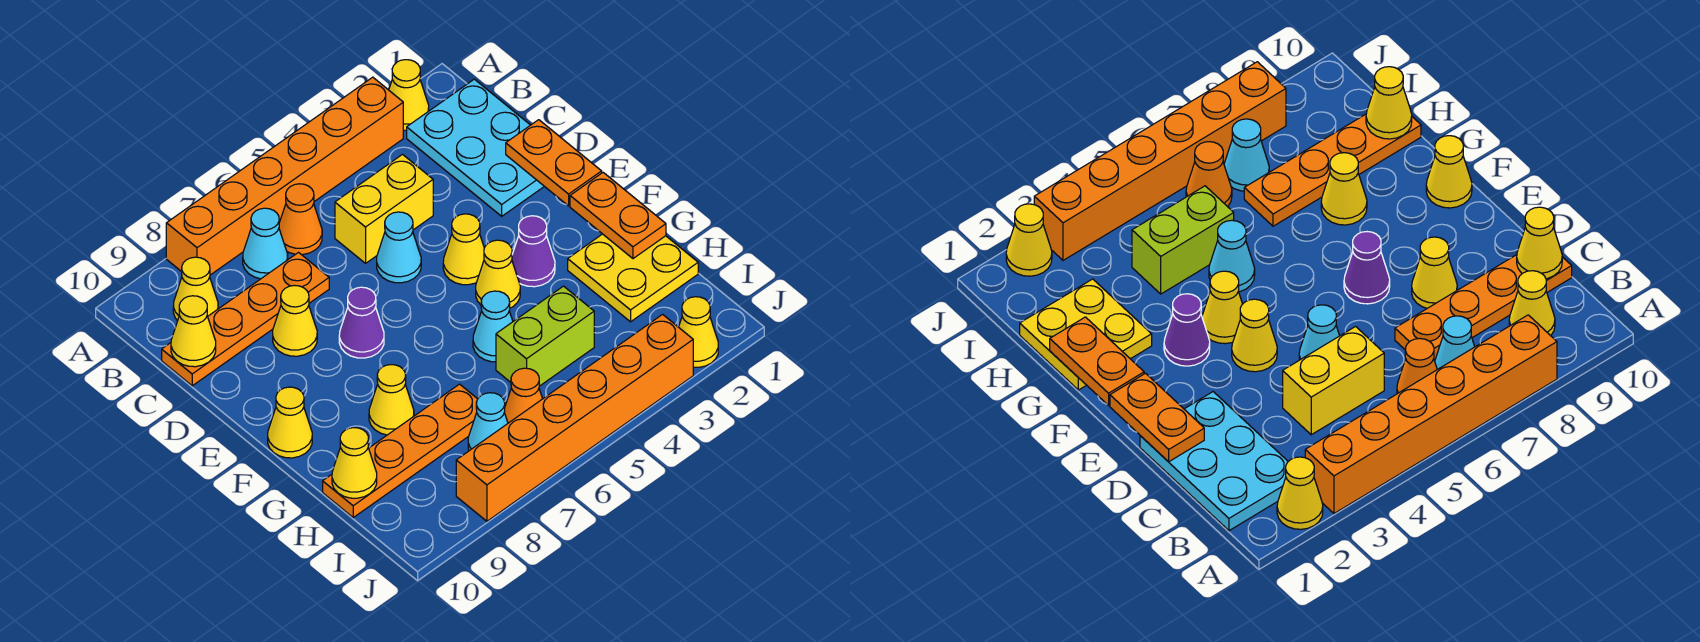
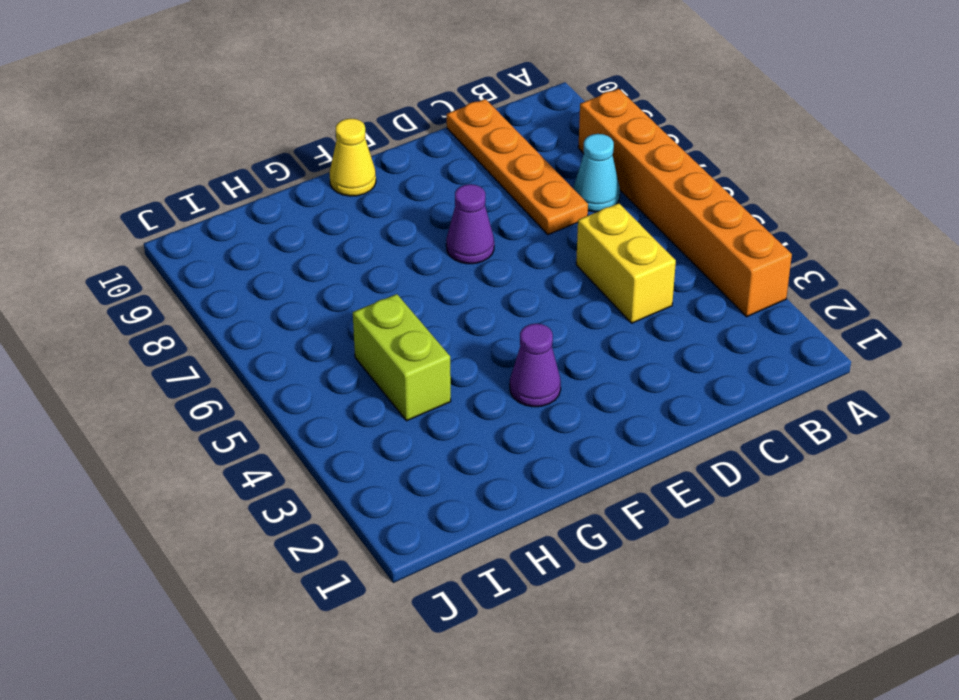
none -> yellow 1x1 cone [389,60,429,130]
none -> cyan 2x3 plate [407,79,544,216]
none -> orange 1x1 cone [279,184,322,255]

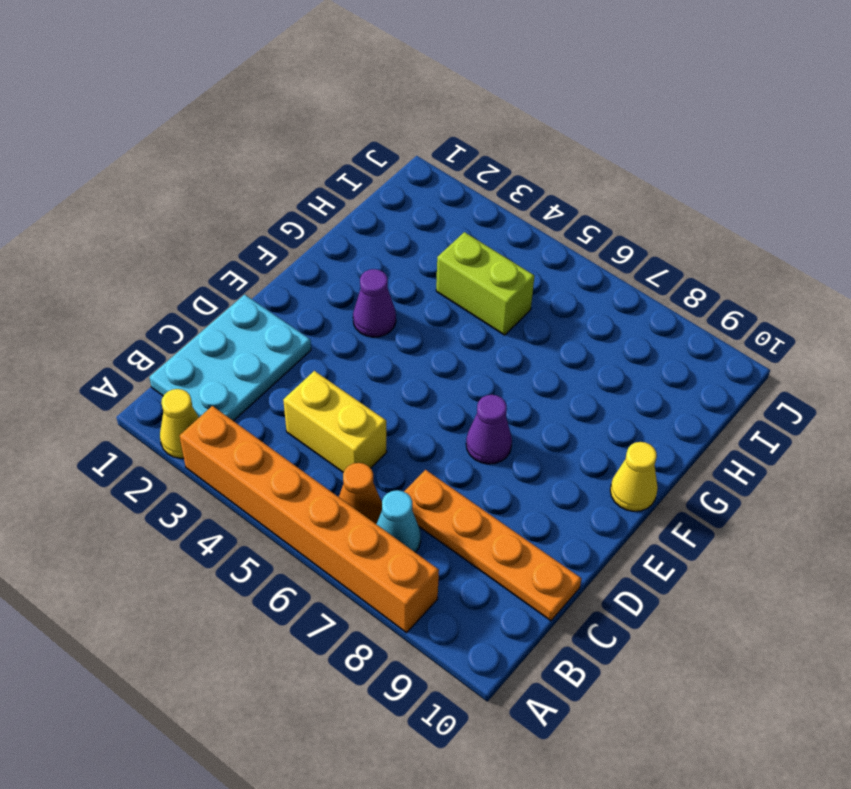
none -> yellow 1x1 cone [173,257,218,321]
none -> cyan 1x1 cone [377,212,421,283]
none -> yellow 1x1 cone [273,285,317,356]

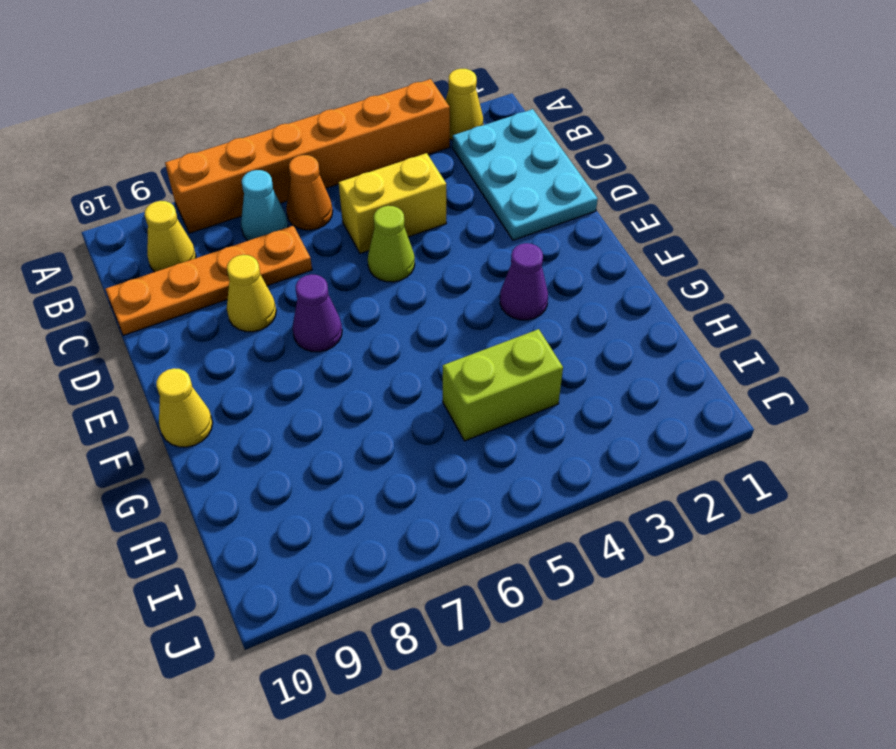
lime 1x1 cone [368,206,415,282] -> cyan 1x1 cone [377,212,421,283]
none -> yellow 1x1 cone [443,214,484,285]
none -> yellow 1x1 cone [476,240,520,308]
none -> yellow 2x2 plate [568,234,698,322]

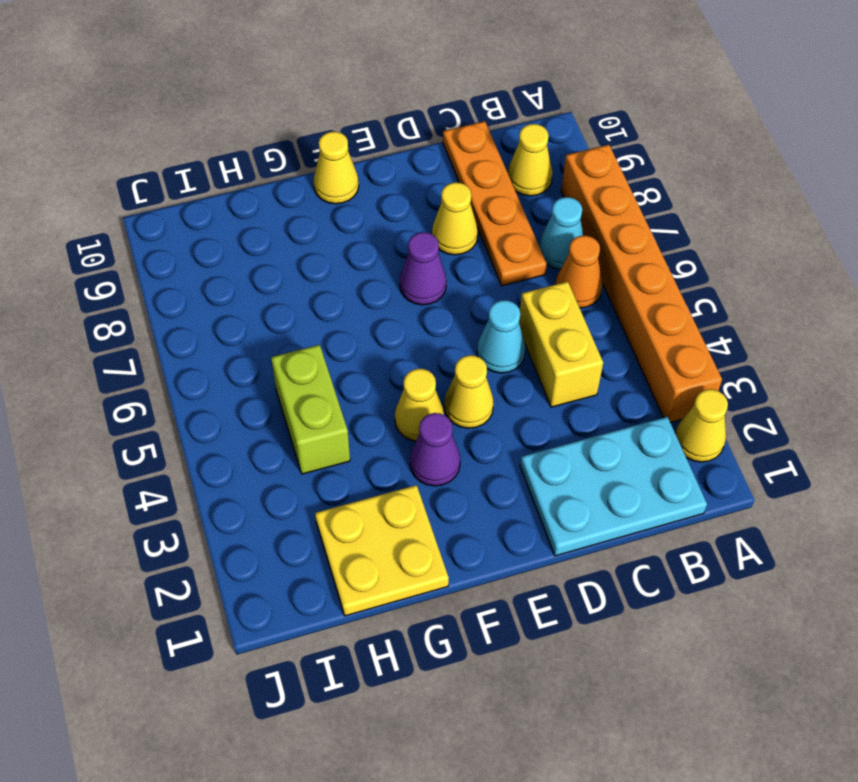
none -> cyan 1x1 cone [473,291,513,362]
none -> yellow 1x1 cone [369,365,414,435]
none -> orange 1x4 plate [323,384,478,517]

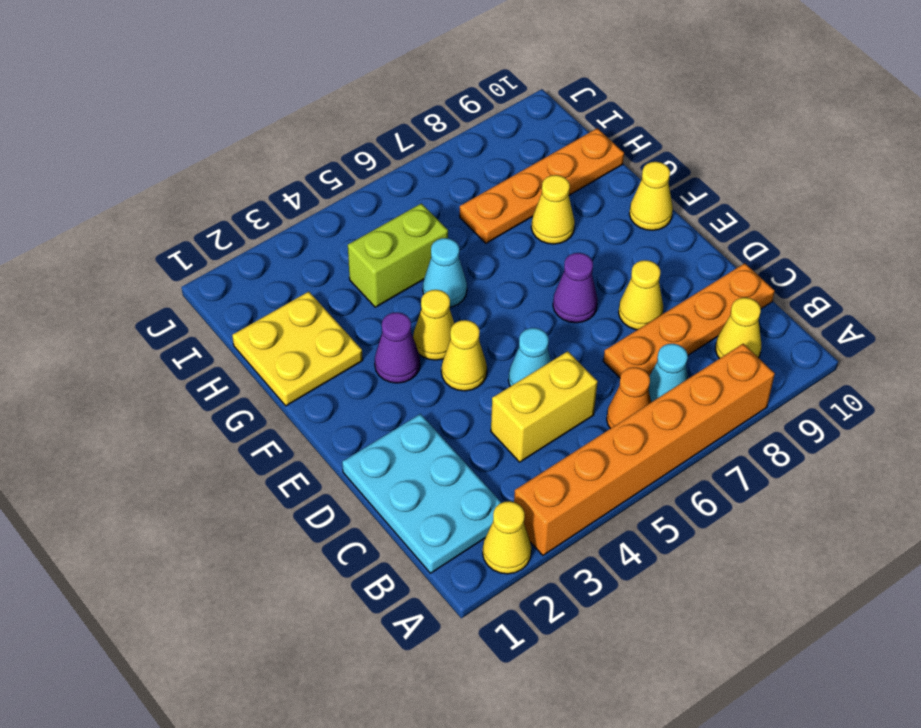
none -> orange 1x1 cone [504,368,543,423]
none -> cyan 1x1 cone [468,393,508,451]
none -> yellow 1x1 cone [679,297,718,367]

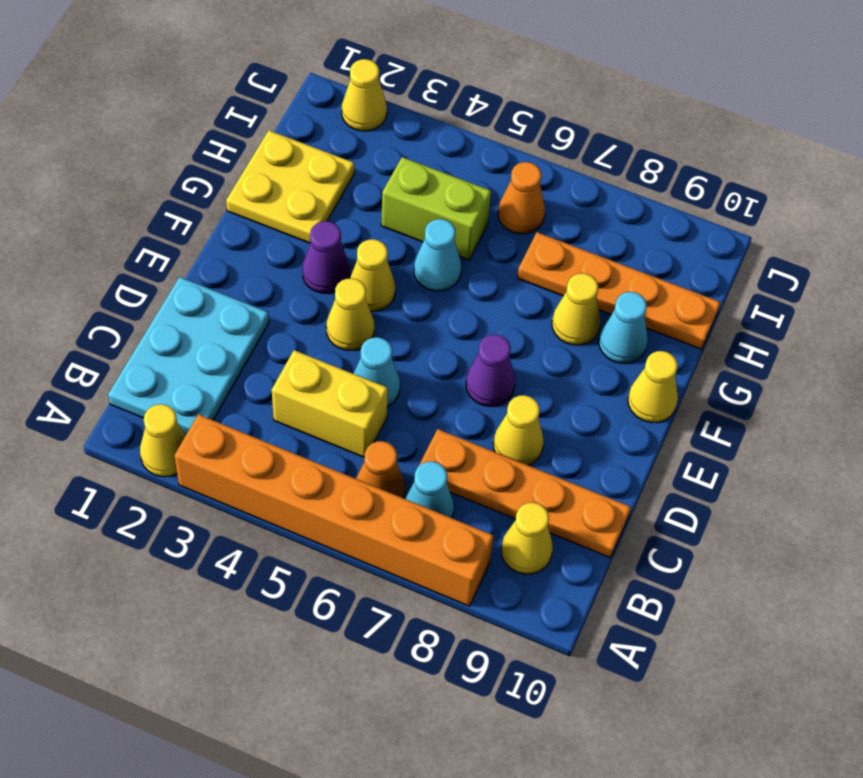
cyan 1x1 cone [599,292,648,363] -> cyan 1x1 cone moved to [468,393,508,451]
none -> orange 1x6 brick [456,314,693,521]
none -> yellow 1x1 cone [171,296,216,367]
none -> orange 1x2 plate [506,120,602,206]

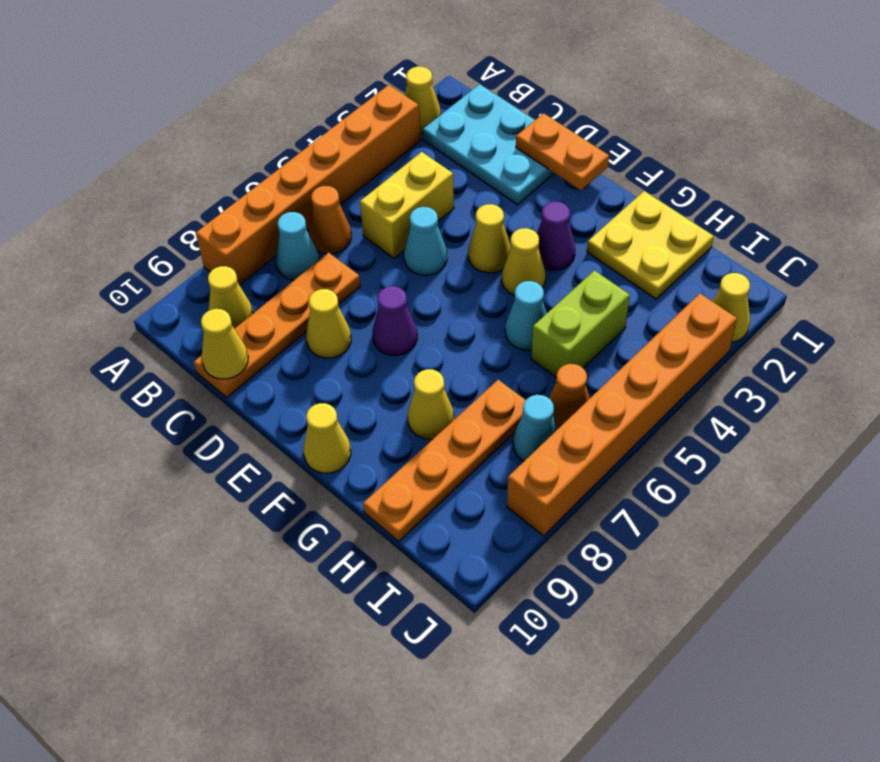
none -> orange 1x2 plate [570,173,666,259]
none -> yellow 1x1 cone [332,428,377,498]

